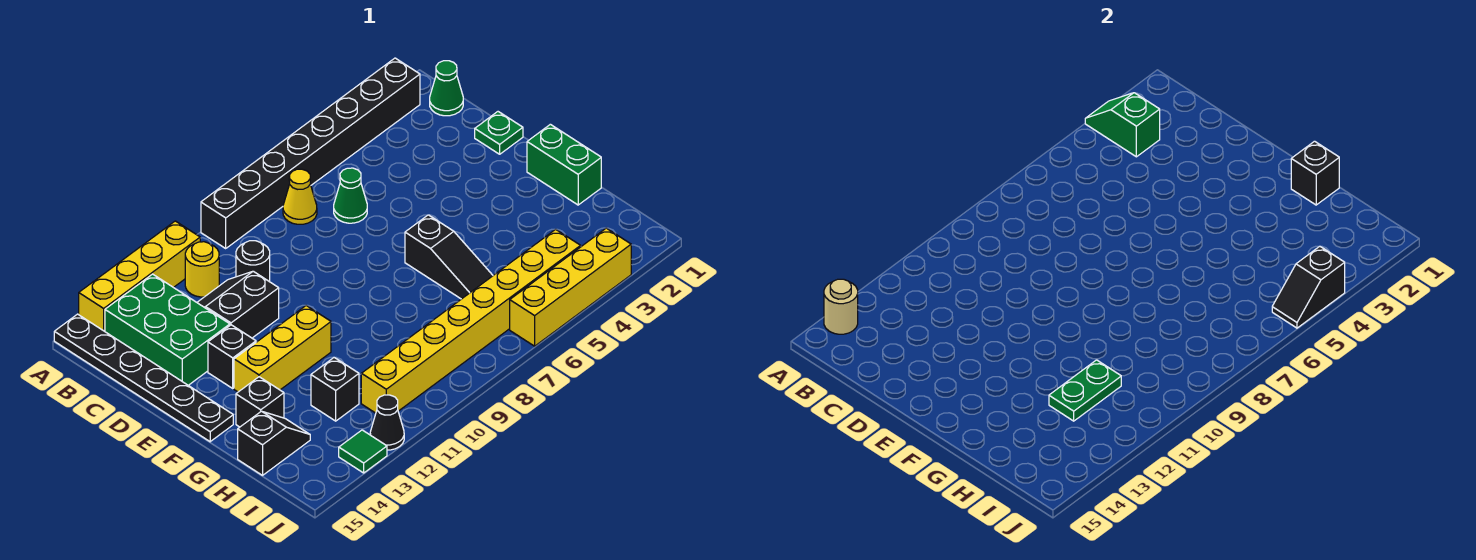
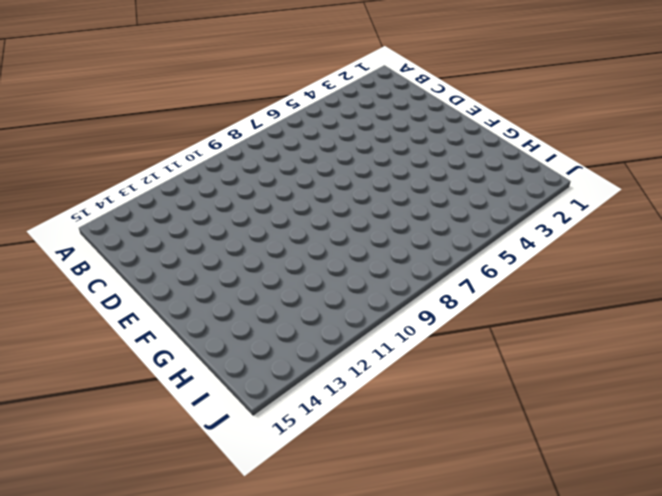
none -> black 1x8 brick [201,58,420,248]
none -> yellow 1x4 brick [79,221,200,331]
none -> black 1x6 plate [54,314,233,442]

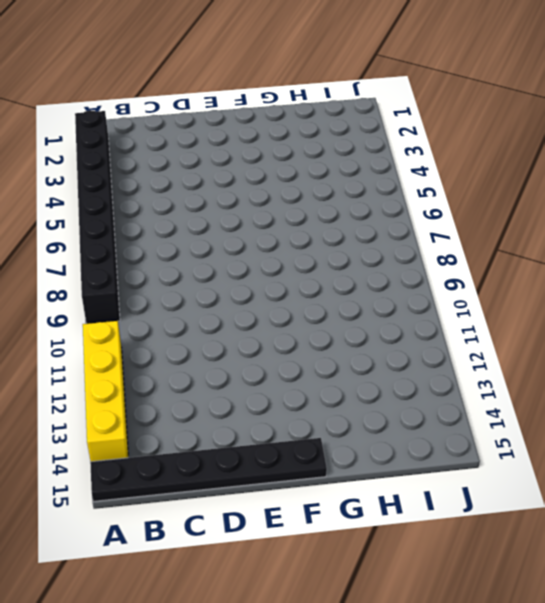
none -> green 1x1 cone [430,61,463,116]
none -> yellow 1x1 cone [283,169,317,224]
none -> yellow 1x1 round brick [185,242,219,297]

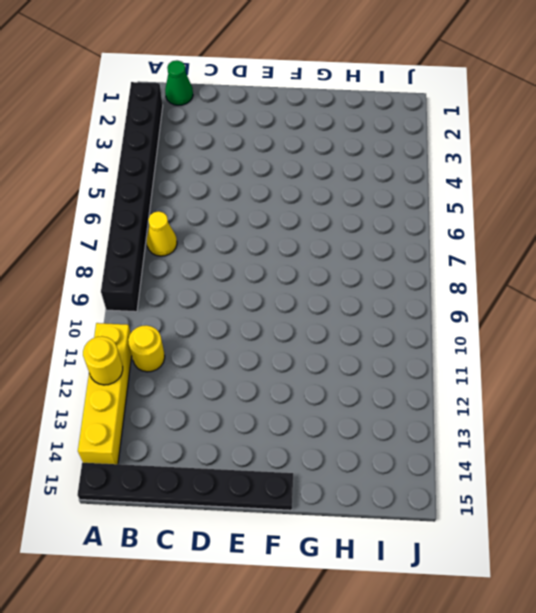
yellow 1x1 round brick [83,336,123,385] -> none
none -> green 2x3 brick [105,274,230,385]
none -> green 1x1 cone [334,168,367,223]
none -> black 1x1 round brick [236,241,270,282]

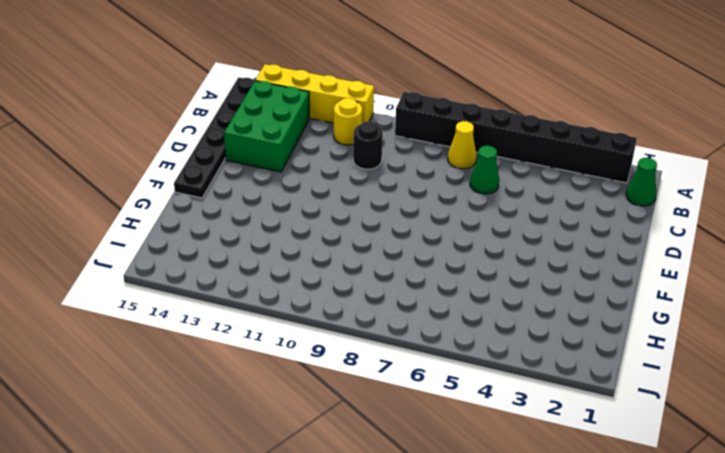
none -> black 2x2 slope [197,271,279,338]
none -> green 1x1 plate [475,112,523,154]
none -> black 1x1 brick [208,325,256,388]

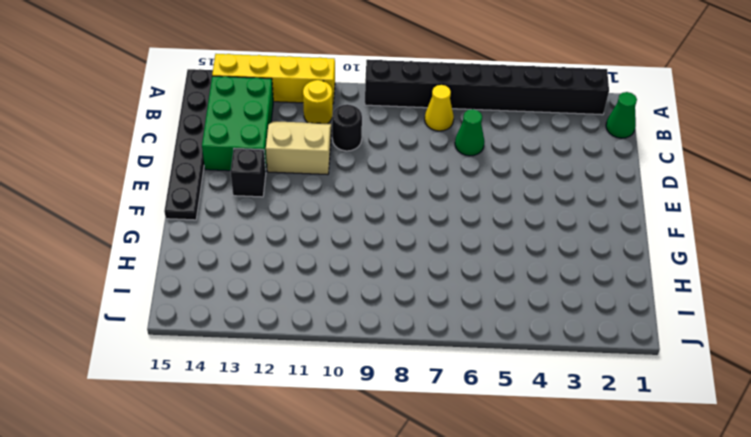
tan 2x2 slope [266,121,332,175] -> black 2x2 slope [197,271,279,338]
none -> green 1x1 plate [475,112,523,154]
none -> green 1x2 brick [527,124,601,205]
none -> black 1x3 slope [405,215,493,299]

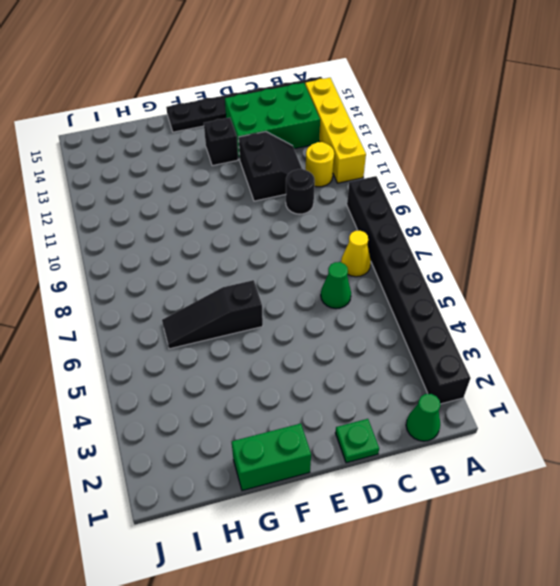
none -> yellow 1x3 brick [234,305,331,392]
none -> black 1x1 brick [236,377,284,427]
none -> black 1x1 brick [311,357,359,421]

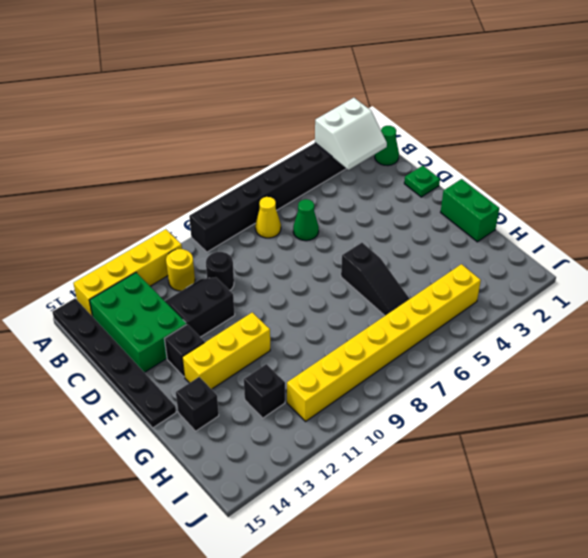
white 2x2 slope [315,98,387,170] -> green 1x2 slope [1085,93,1160,157]
none -> black 1x2 slope [238,411,310,475]
none -> yellow 1x4 brick [510,228,631,346]
none -> black 1x1 cone [370,395,404,450]

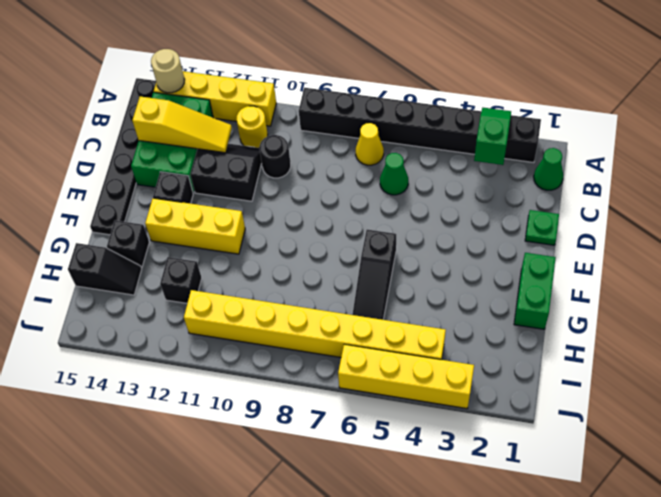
yellow 1x3 slope [132,96,232,153] -> none
none -> black 1x1 cone [370,395,404,450]
none -> green 1x1 tile [339,430,387,473]
none -> black 1x1 brick [1291,141,1339,205]

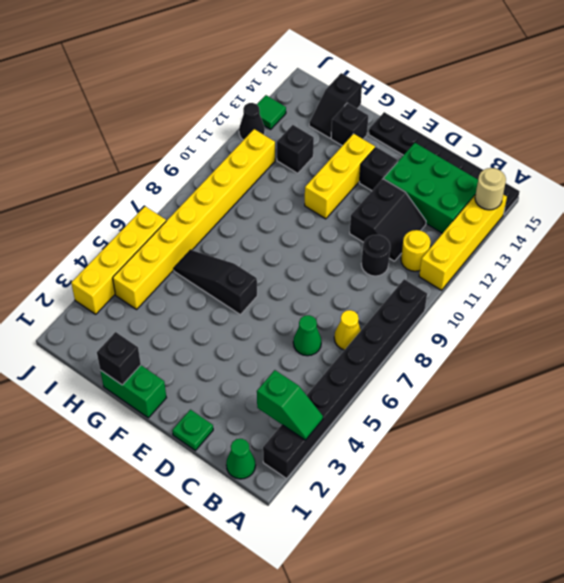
none -> green 1x2 plate [1049,360,1121,421]
none -> black 1x2 slope [1272,246,1345,328]

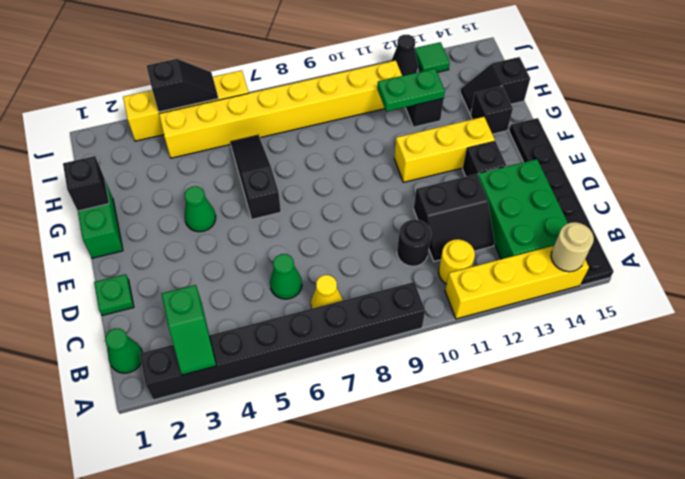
green 1x1 cone [184,186,216,232] -> none

